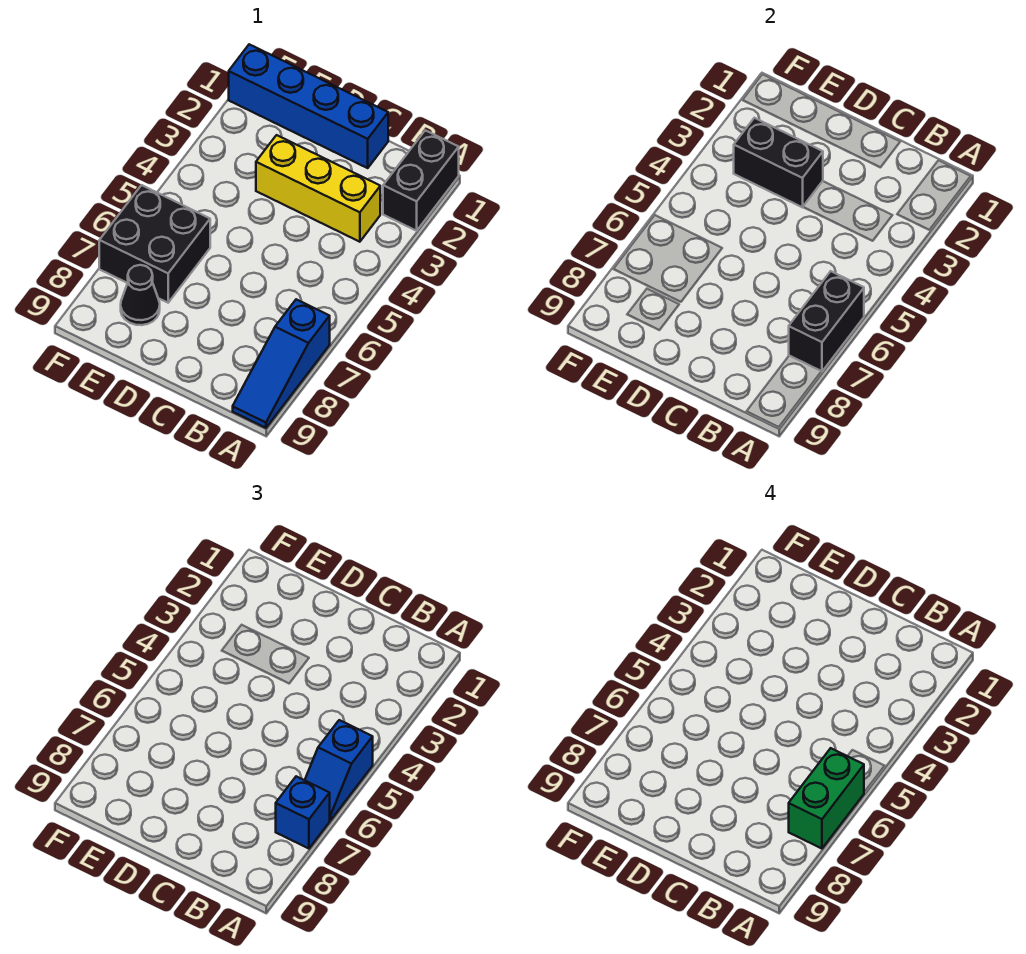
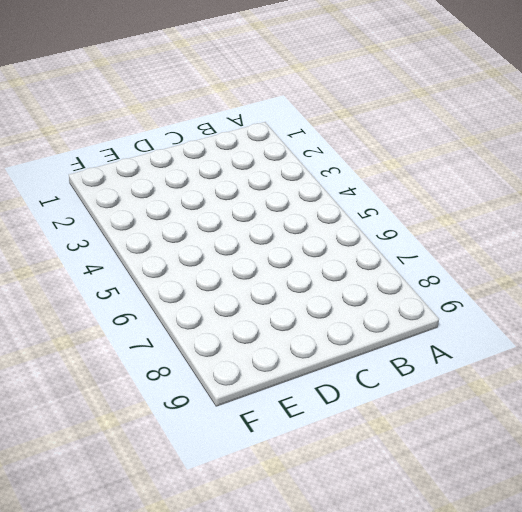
none -> black 1x2 brick [383,130,459,231]
none -> blue 1x3 slope [233,299,330,428]

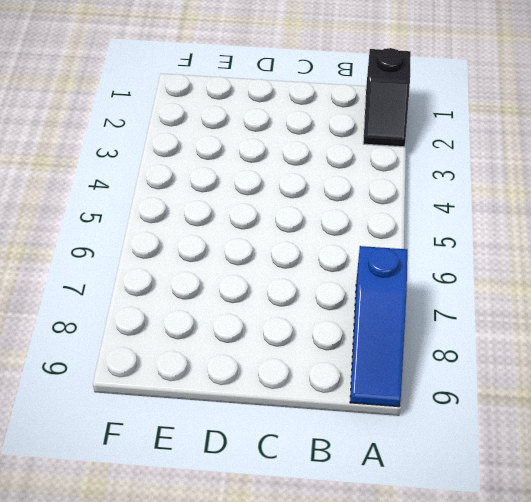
black 1x2 slope [363,48,411,147] -> black 1x2 brick [383,130,459,231]
none -> yellow 1x3 brick [256,135,380,242]
none -> blue 1x4 brick [229,44,388,168]

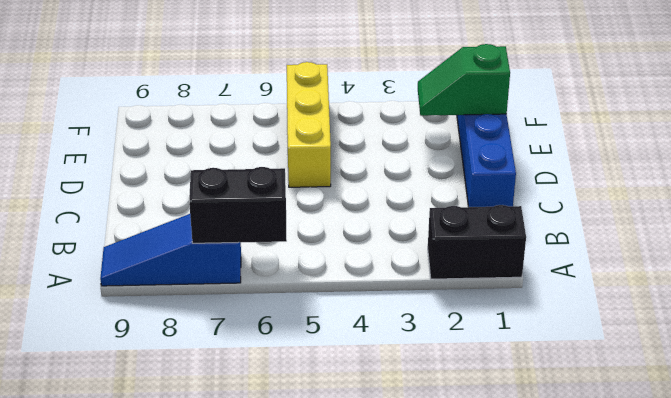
yellow 1x3 brick [287,62,331,187] -> yellow 1x3 brick moved to [256,135,380,242]
green 1x2 slope [418,44,510,116] -> none
none -> black 2x2 brick [99,185,210,303]
none -> black 1x1 cone [121,265,160,325]

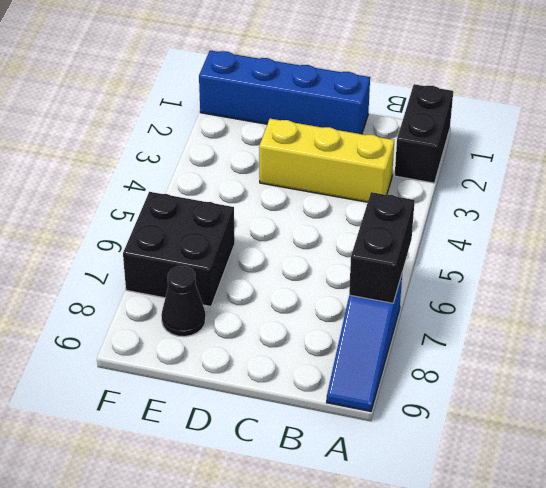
none -> black 1x2 brick [734,118,823,207]
none -> blue 1x2 slope [305,720,373,820]

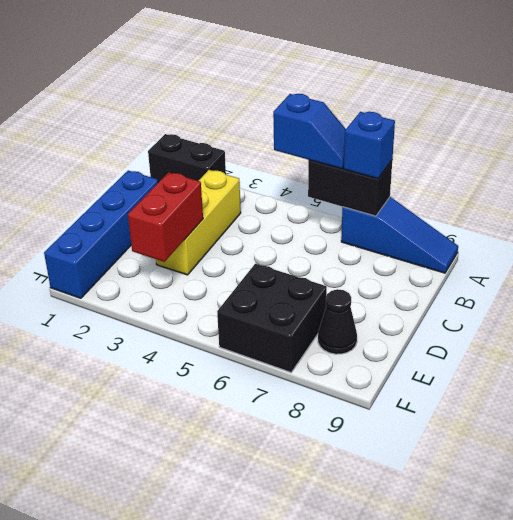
red 1x2 brick [128,172,203,262] -> black 1x2 brick [734,118,823,207]
none -> green 1x2 brick [789,748,864,849]

